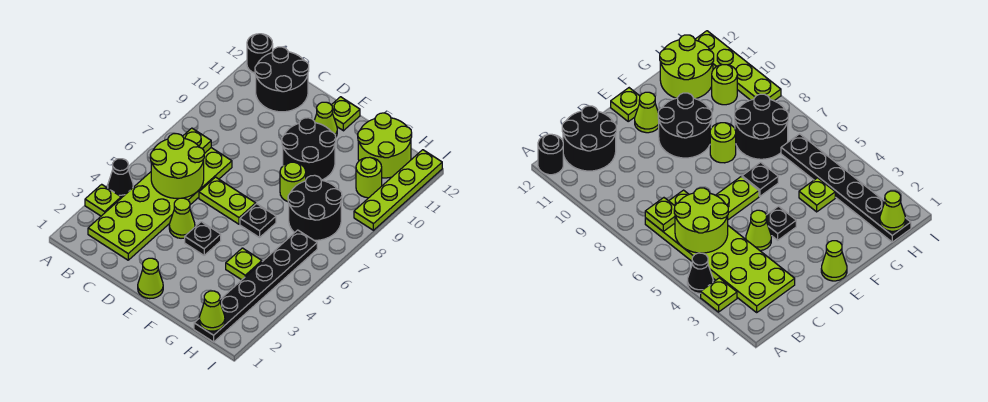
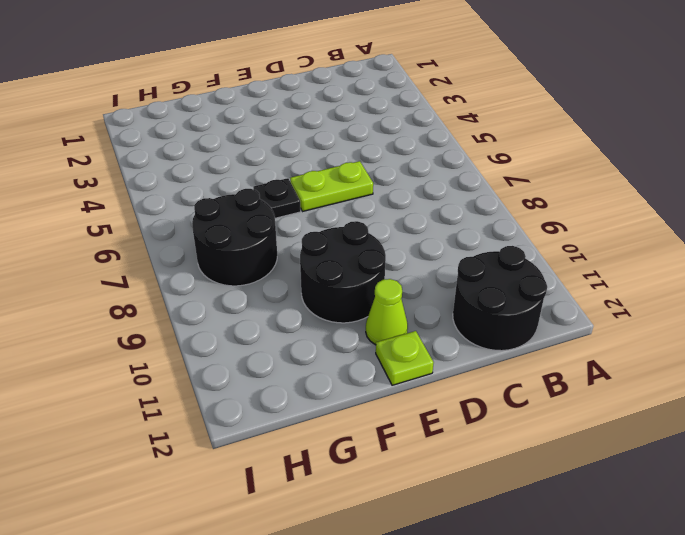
none -> lime 1x1 plate [85,184,121,216]
none -> black 1x1 cone [108,159,133,198]
none -> black 1x1 round brick [247,34,273,73]

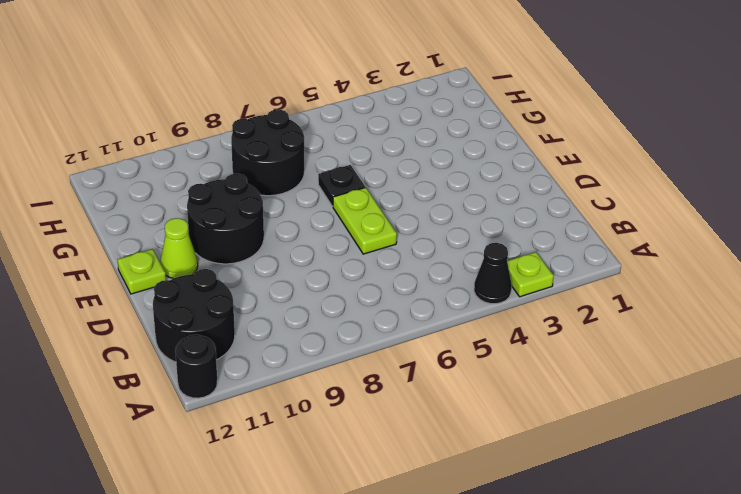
none -> lime 2x6 plate [88,148,232,260]
none -> lime 1x1 cone [169,198,195,238]
none -> lime 1x1 cone [138,258,163,299]

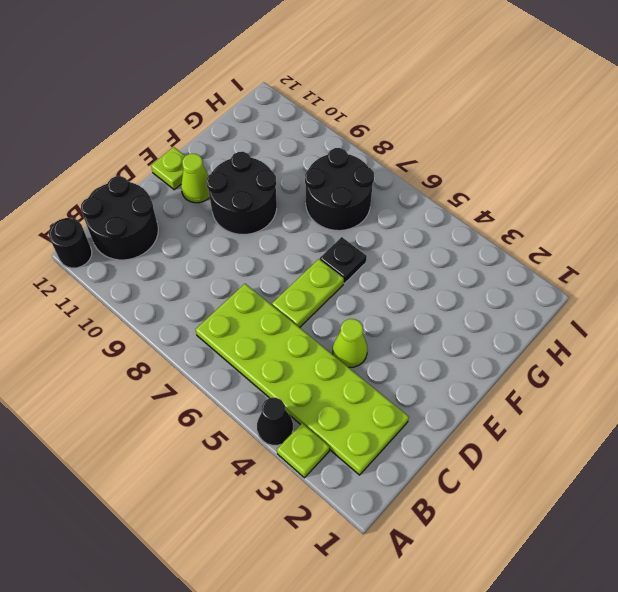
none -> lime 1x1 cone [138,258,163,299]
none -> black 1x1 plate [185,222,221,255]
none -> lime 1x1 round brick [280,162,306,202]

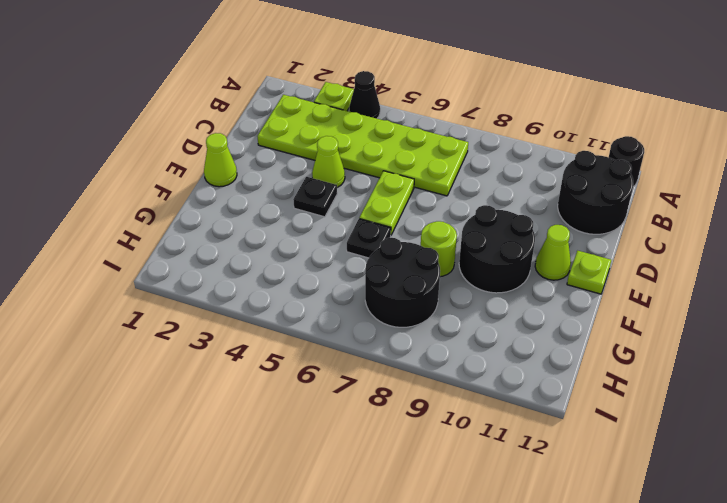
none -> lime 1x1 plate [226,248,262,280]
none -> lime 2x2 round brick [358,113,412,178]
none -> black 1x6 plate [194,230,317,342]

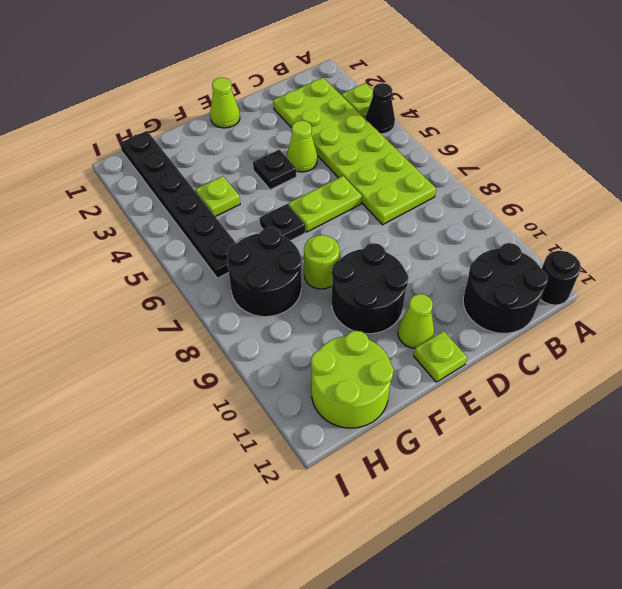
none -> lime 1x1 round brick [356,157,382,198]
none -> lime 1x4 plate [354,150,442,230]
none -> lime 2x2 round brick [150,134,204,198]

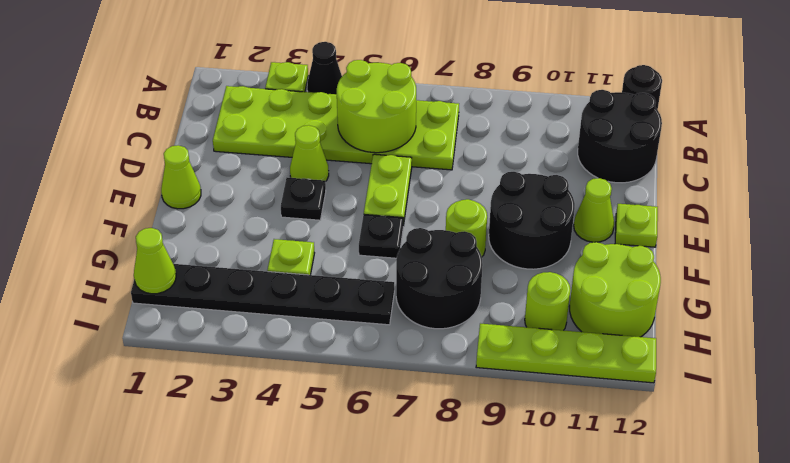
none -> lime 1x1 plate [183,128,211,154]

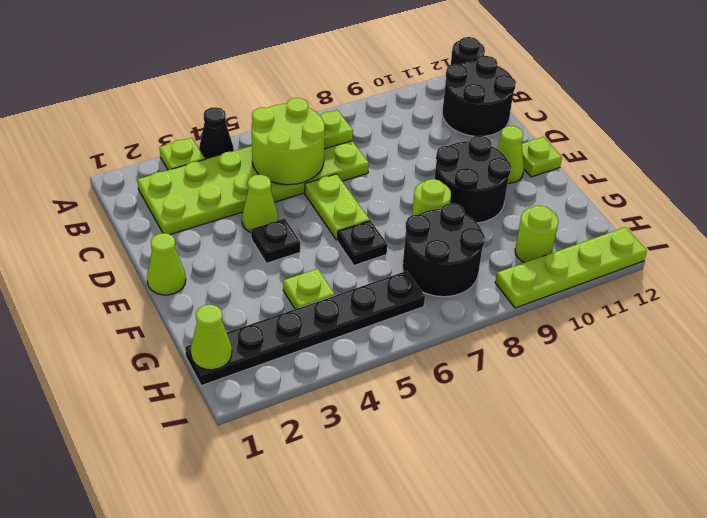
none -> lime 2x2 round brick [358,113,412,178]

